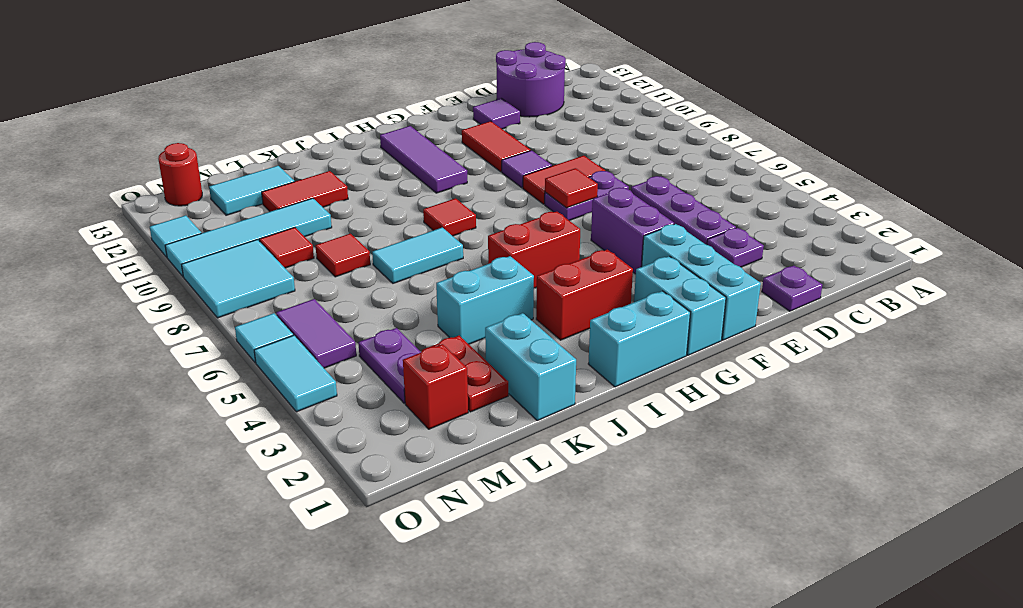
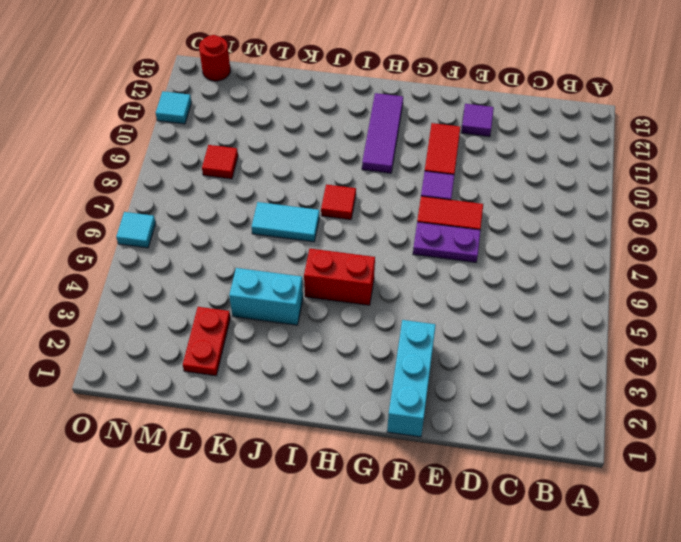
none -> purple 2x2 round brick [496,42,566,117]
none -> purple 1x1 plate [762,266,822,311]
none -> purple 1x1 plate [707,228,764,267]
none -> purple 1x3 plate [631,176,736,245]

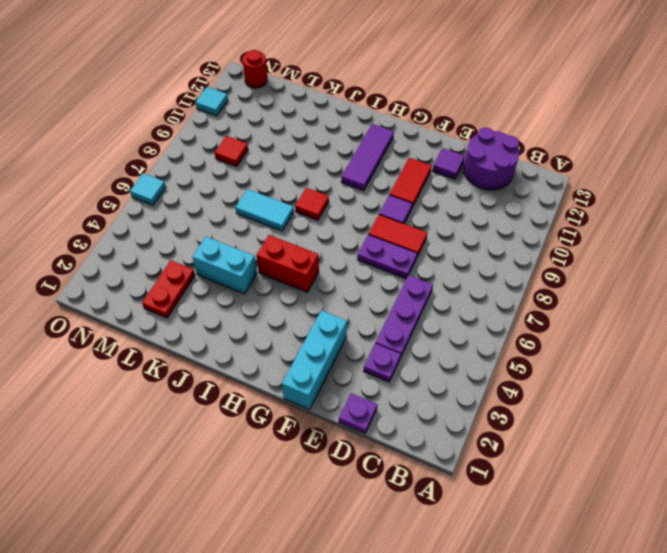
none -> purple 1x2 brick [591,188,674,274]
none -> cyan 1x2 brick [634,256,726,355]
none -> cyan 1x2 brick [588,291,690,387]
none -> red 1x2 brick [536,250,633,340]

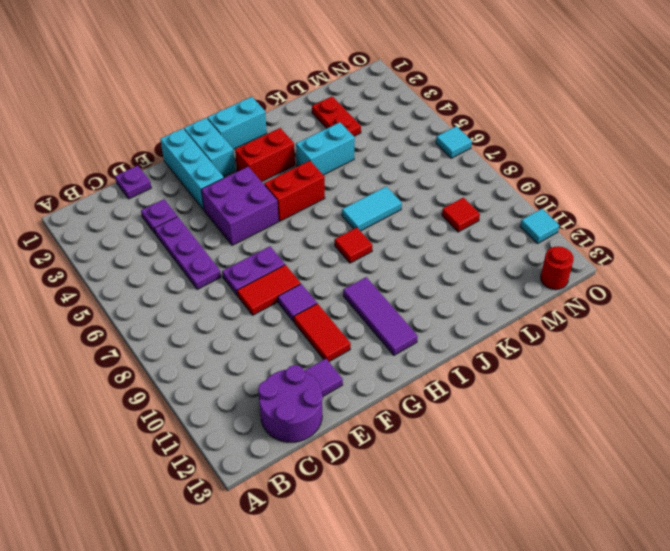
purple 2x2 brick [201,167,279,245] -> purple 1x2 brick [591,188,674,274]
none -> cyan 1x2 brick [485,313,576,421]
none -> red 1x2 tile [262,171,348,212]
none -> red 1x1 tile [315,234,370,277]
none -> cyan 1x4 tile [165,198,332,276]

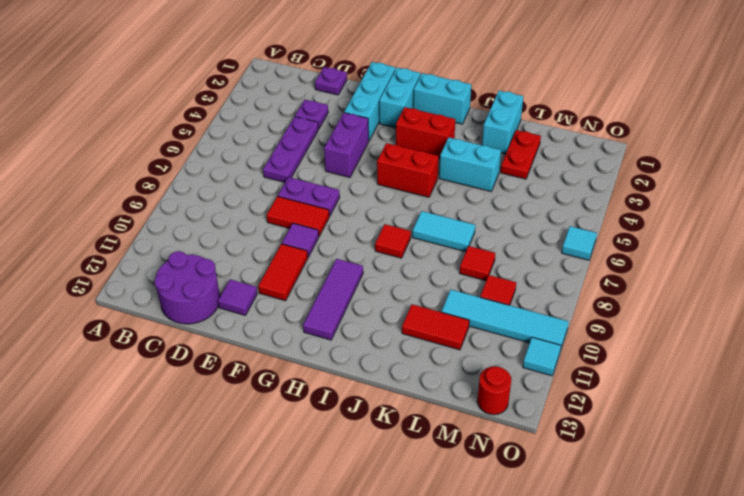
none -> cyan 1x2 tile [209,166,295,215]
none -> red 1x1 brick [403,344,468,429]
none -> purple 1x2 plate [358,328,421,403]
none -> purple 1x2 tile [276,299,356,368]

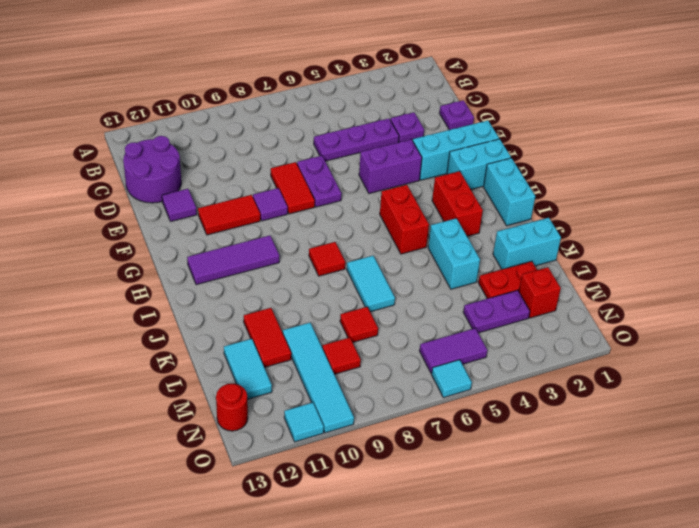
none -> cyan 2x2 tile [182,240,295,318]
none -> cyan 1x2 tile [254,335,337,412]
none -> red 1x1 tile [545,168,598,208]

